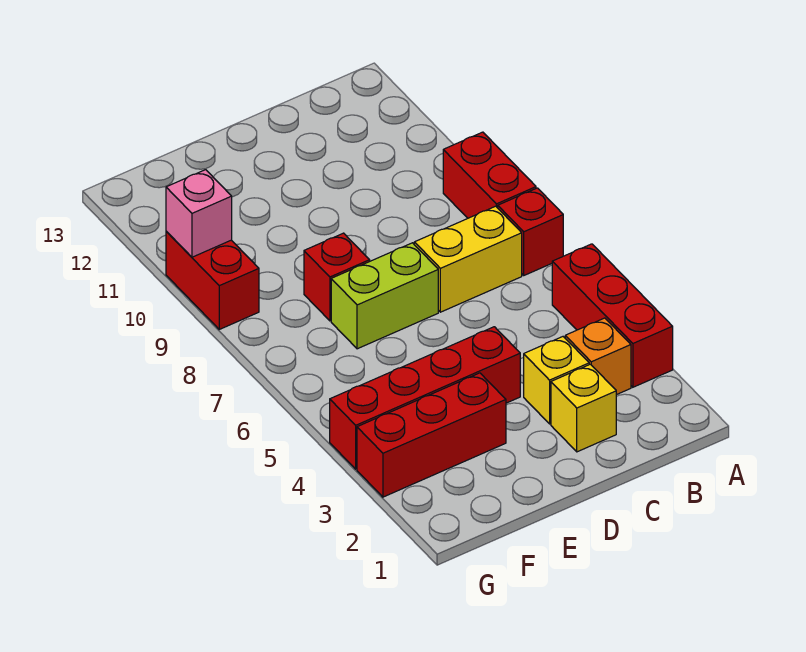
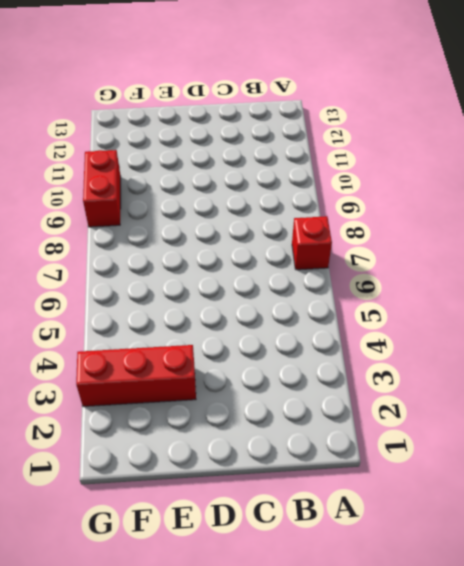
none -> red 1x3 brick [552,244,673,387]
none -> red 1x2 brick [443,132,536,218]
none -> orange 1x1 brick [565,318,631,395]

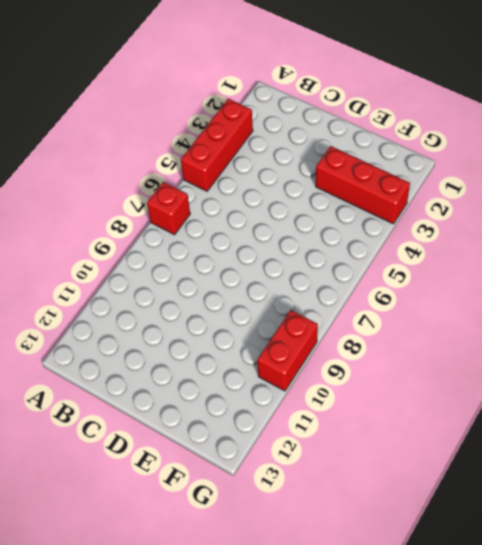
none -> red 1x2 brick [443,132,536,218]
none -> orange 1x1 brick [565,318,631,395]
none -> yellow 1x2 brick [414,206,522,312]

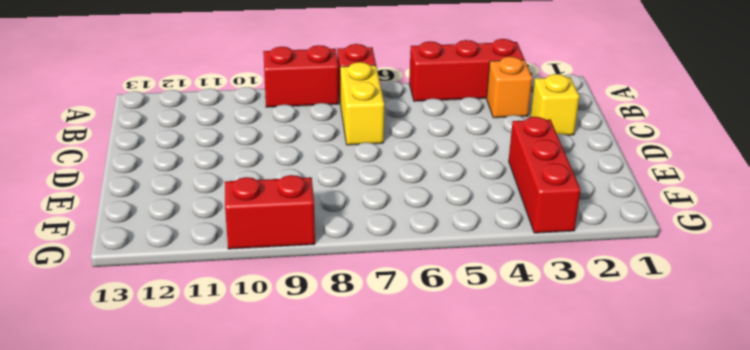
none -> yellow 1x1 brick [524,337,589,424]
none -> red 1x4 brick [330,327,520,469]
none -> lime 1x2 brick [331,243,438,349]

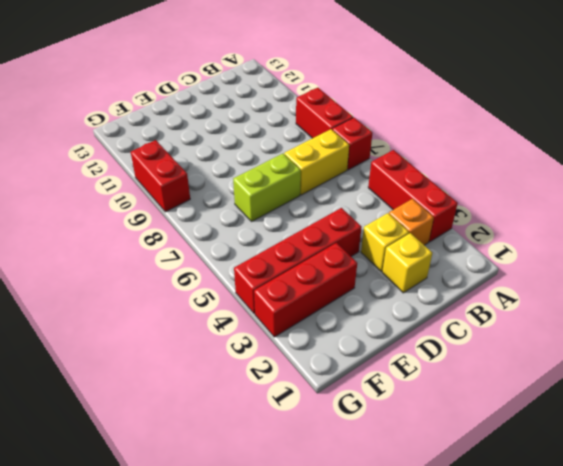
none -> red 1x1 brick [304,233,370,321]
none -> pink 1x1 brick [166,170,232,257]

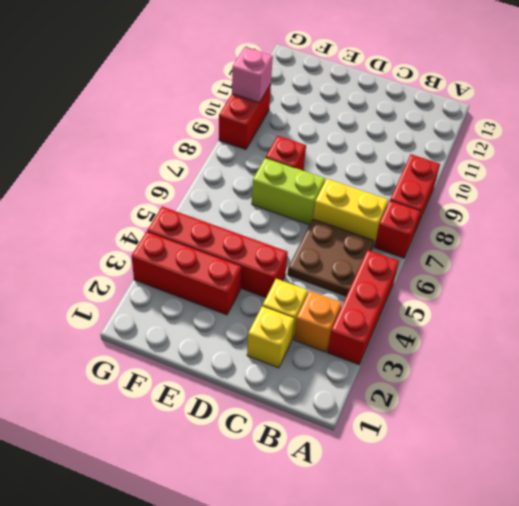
brown 2x2 plate [288,219,374,296] -> none

